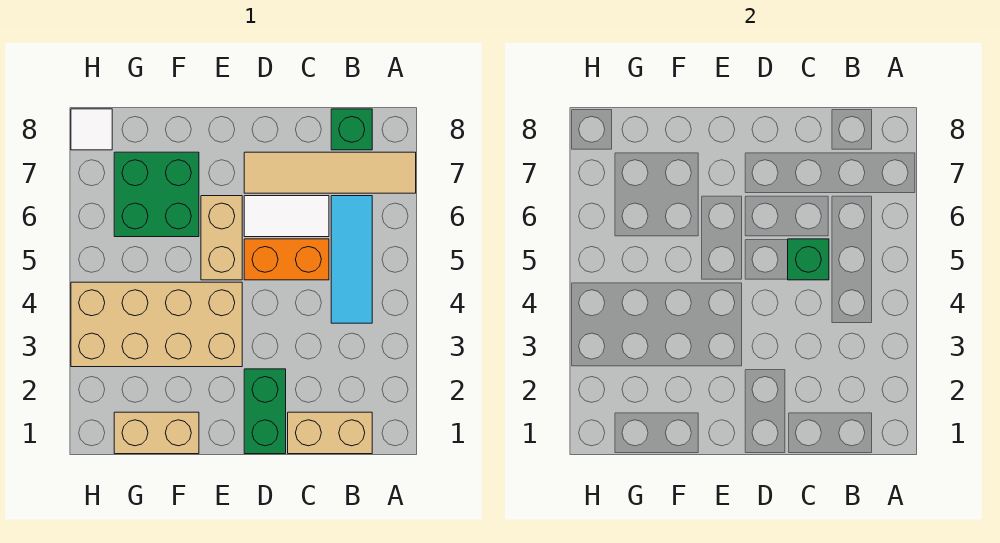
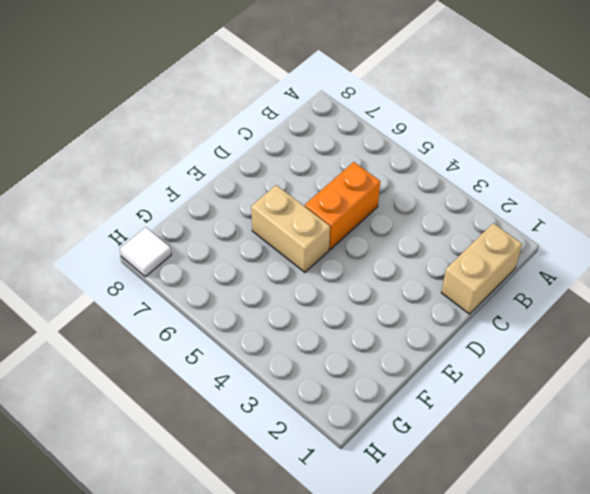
none -> tan 1x4 tile [244,152,416,193]
none -> cyan 1x3 tile [331,196,372,323]
none -> green 1x1 brick [331,109,372,150]

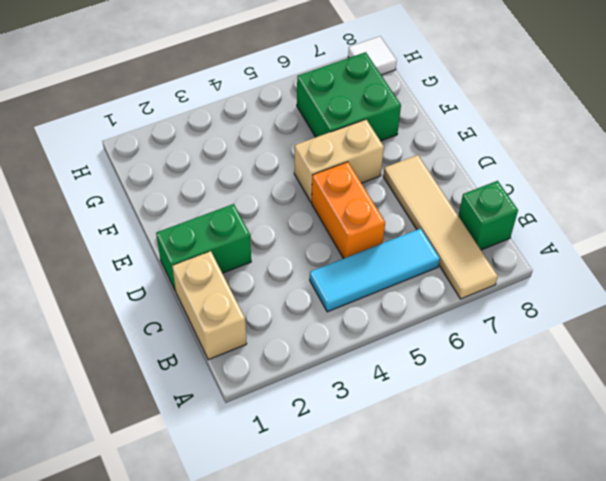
none -> white 1x2 tile [244,196,329,237]
none -> tan 2x4 brick [71,282,242,367]
none -> tan 1x2 brick [114,412,199,454]

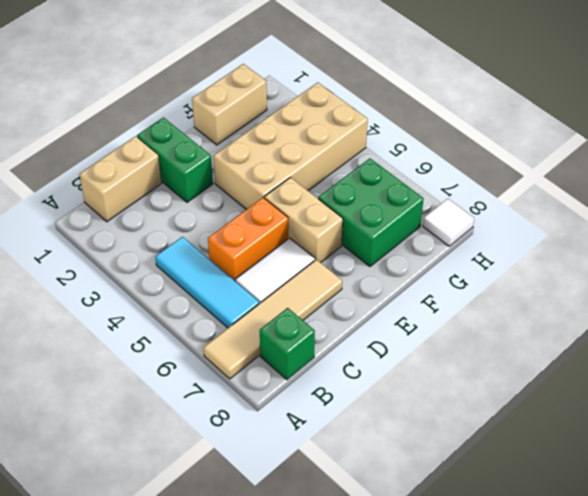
none -> green 1x1 brick [788,239,829,280]

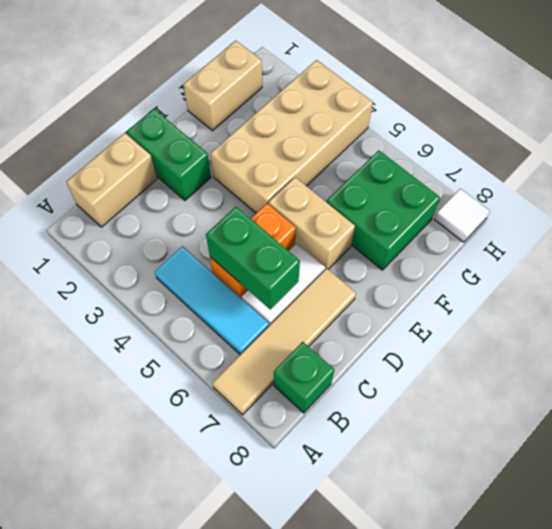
green 1x2 brick [206,207,300,309] -> green 1x1 brick [788,239,829,280]

